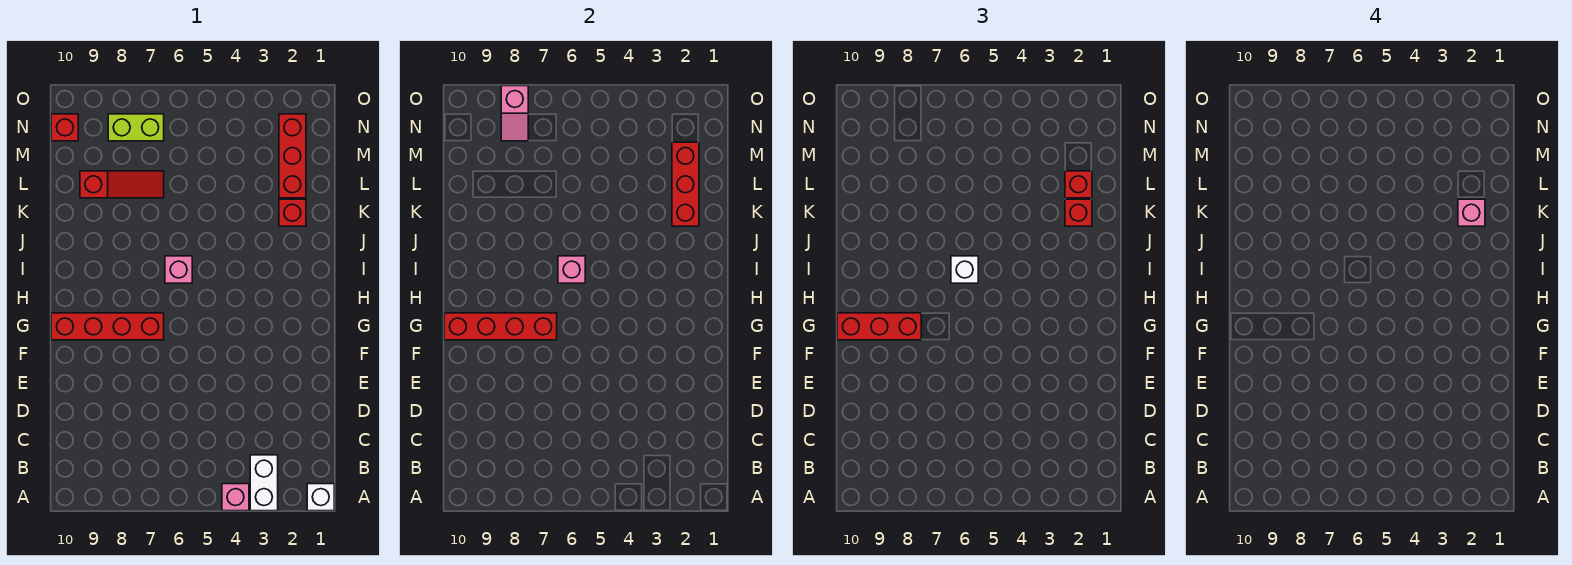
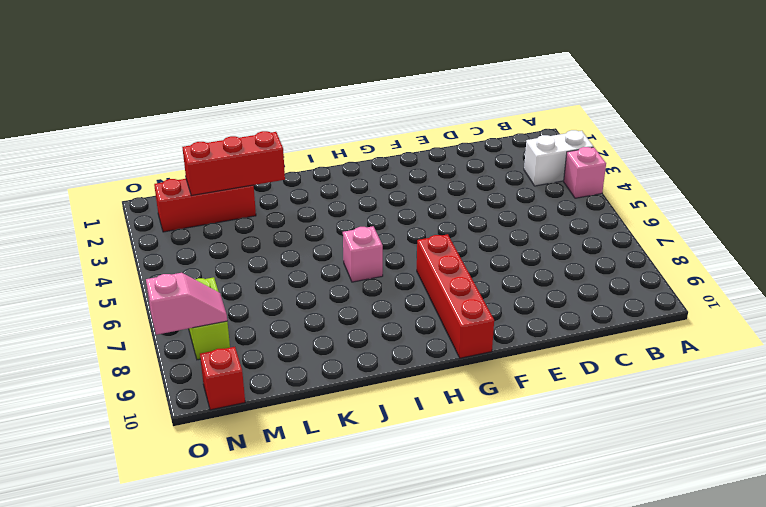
none -> white 1x1 brick [307,484,334,511]
none -> red 1x1 brick [279,199,306,226]
none -> red 1x3 slope [80,171,164,198]

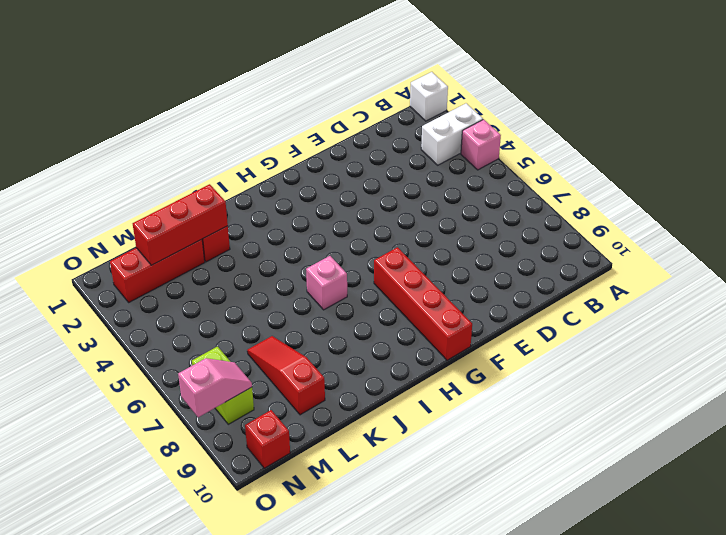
none -> red 1x4 brick [444,313,557,340]
none -> pink 1x1 brick [558,256,585,283]
none -> red 1x3 brick [837,313,921,340]

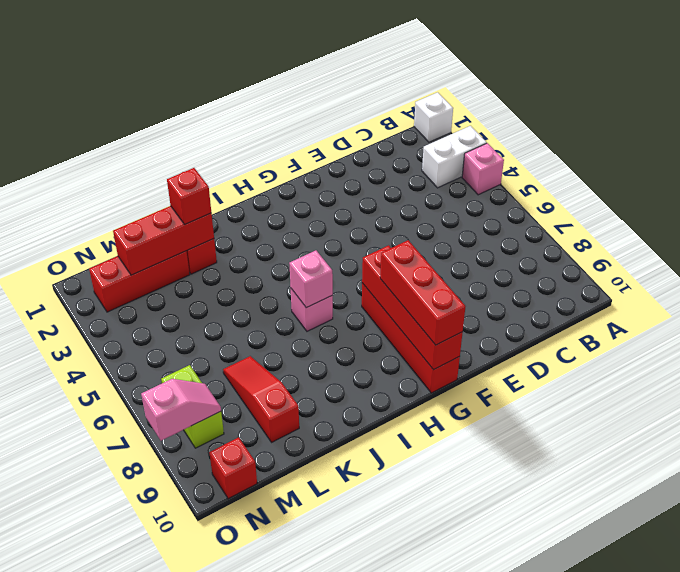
none -> white 1x1 brick [951,256,978,283]
none -> red 1x1 brick [1065,171,1092,198]
none -> pink 1x1 brick [1458,199,1485,226]

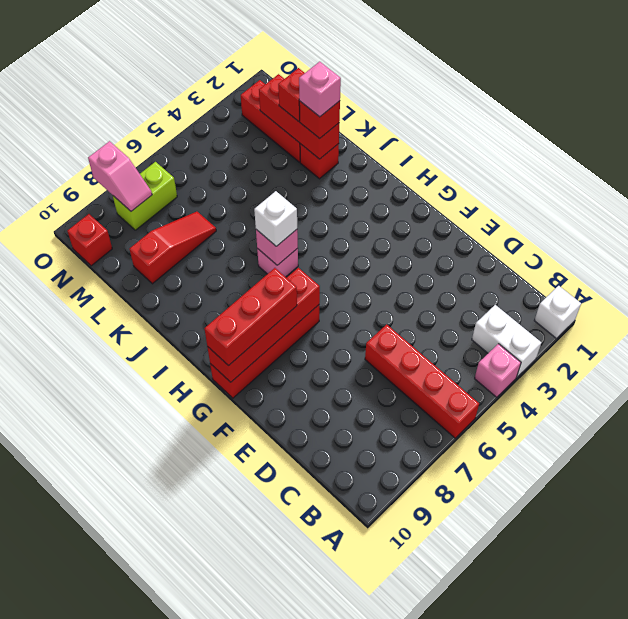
red 1x4 brick [365,324,479,438] -> none

